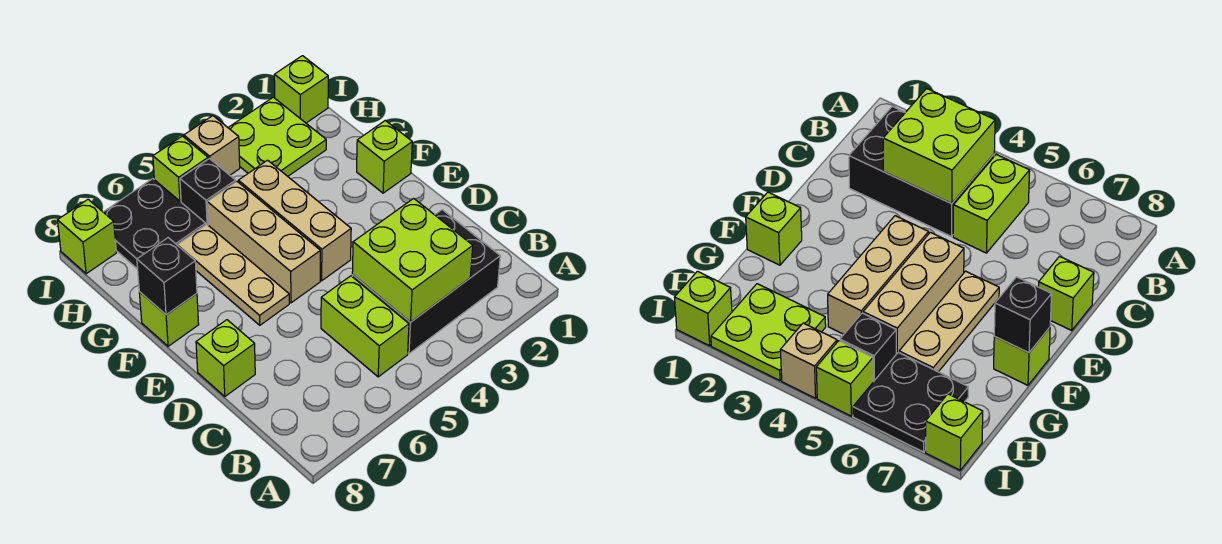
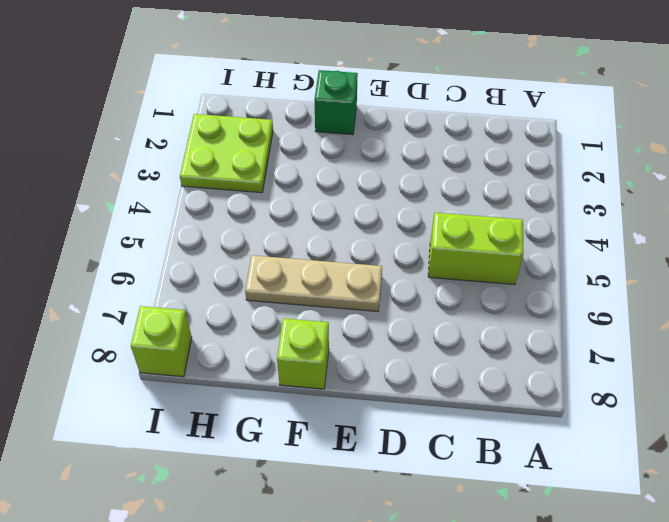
green 1x1 brick [314,70,358,135] -> lime 1x1 brick [357,120,412,193]
none -> black 2x3 brick [352,210,500,354]
none -> lime 1x1 brick [196,320,255,396]
none -> tan 1x3 brick [238,160,351,281]

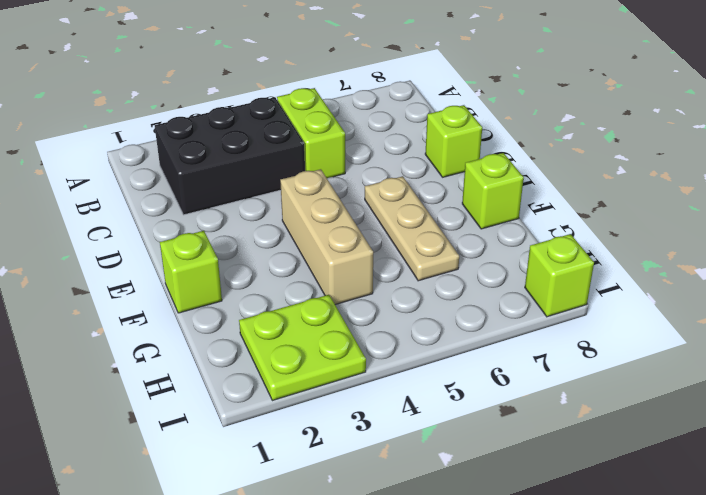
none -> tan 1x3 brick [207,182,320,303]
none -> black 1x1 brick [180,158,236,225]
none -> black 2x2 plate [104,179,206,269]

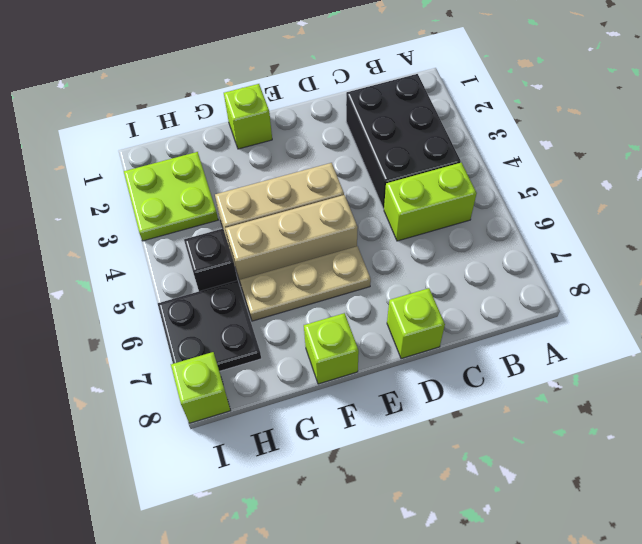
none -> lime 1x1 brick [274,56,328,123]
none -> tan 1x1 brick [184,116,240,175]
none -> lime 1x1 brick [153,136,208,202]

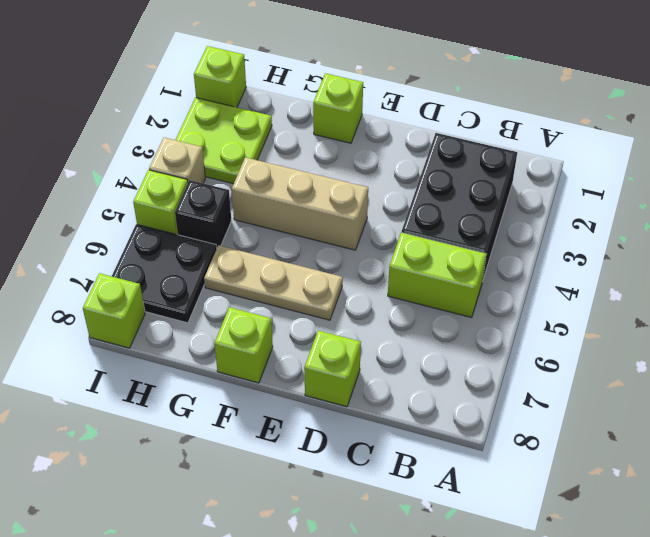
none -> tan 1x3 brick [207,182,320,303]
none -> lime 2x2 brick [352,198,473,322]
none -> black 1x1 brick [137,238,197,315]

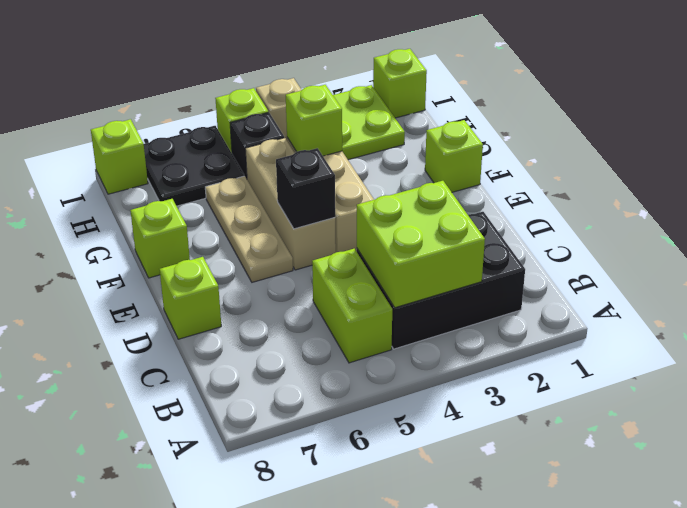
black 1x1 brick [276,148,335,229] -> black 1x1 brick moved to [137,238,197,315]
lime 1x1 brick [286,85,342,156] -> none

